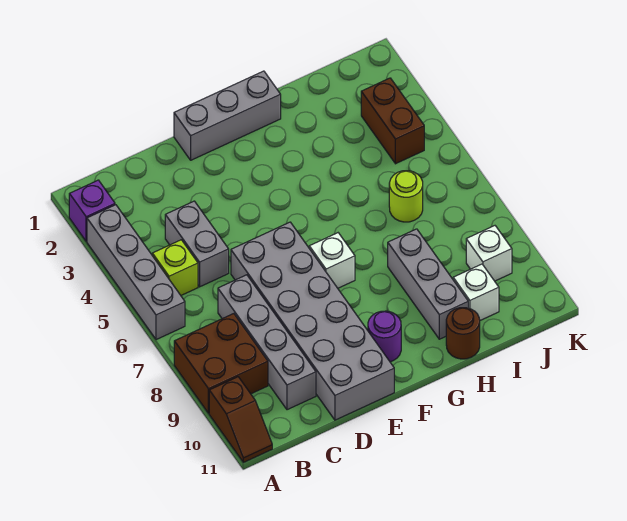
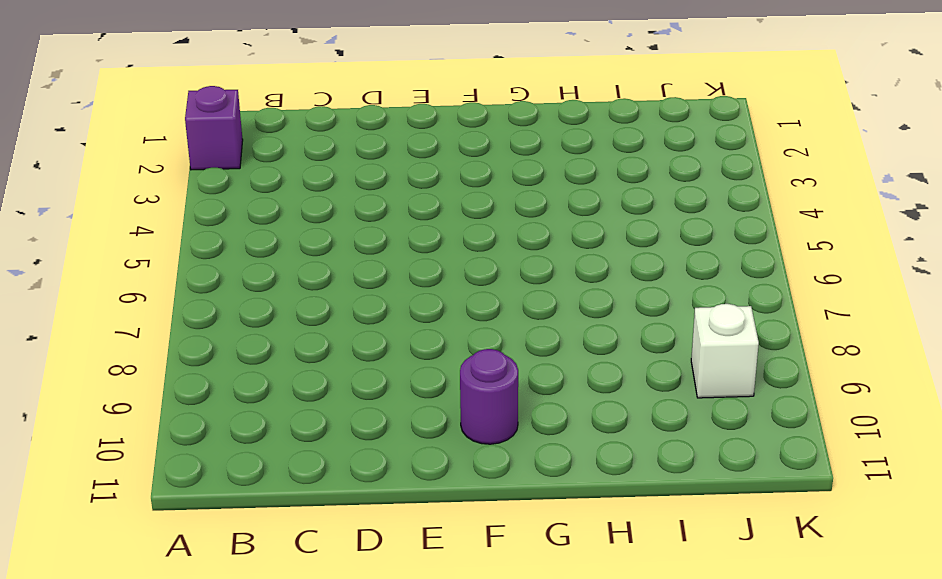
none -> grey 1x4 brick [87,205,185,340]
none -> brown 2x2 brick [174,314,268,413]
none -> brown 1x2 slope [209,377,272,462]

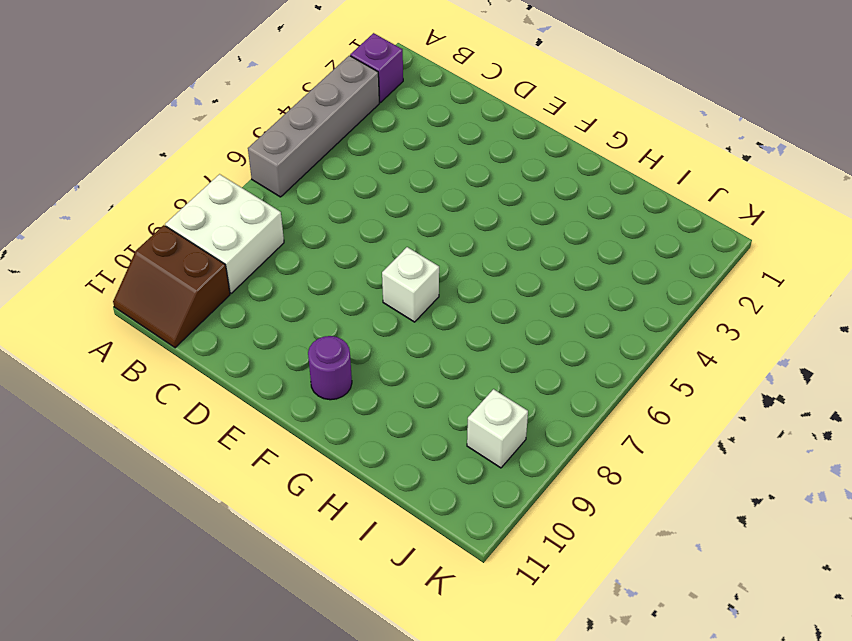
white 2x2 brick [165,174,284,293] -> brown 2x2 brick [174,314,268,413]
brown 2x2 slope [113,225,230,348] -> brown 1x2 slope [209,377,272,462]
none -> lime 1x1 brick [152,240,198,295]
none -> grey 1x2 brick [165,201,229,287]
none -> grey 1x4 brick [218,275,316,410]

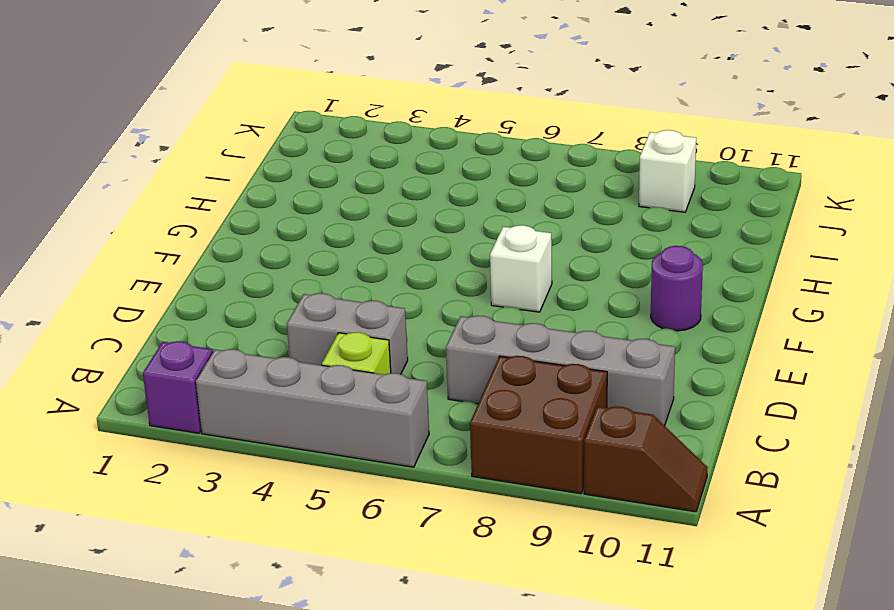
none -> grey 2x6 brick [231,222,394,420]
none -> grey 1x3 brick [174,71,281,160]
none -> grey 1x3 brick [388,229,468,339]

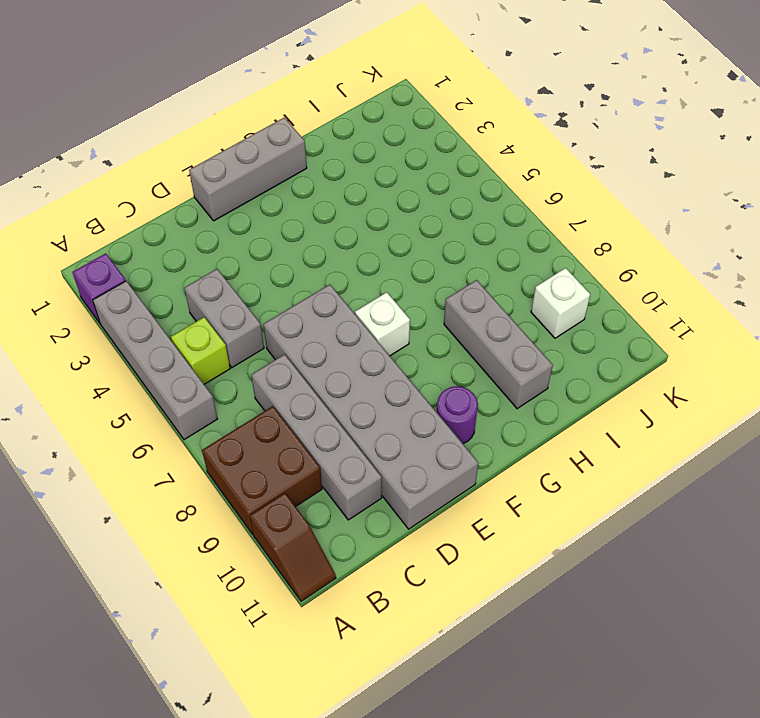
none -> brown 1x1 round brick [446,308,480,359]
none -> lime 1x1 round brick [389,171,423,222]
none -> white 1x1 brick [453,264,499,320]

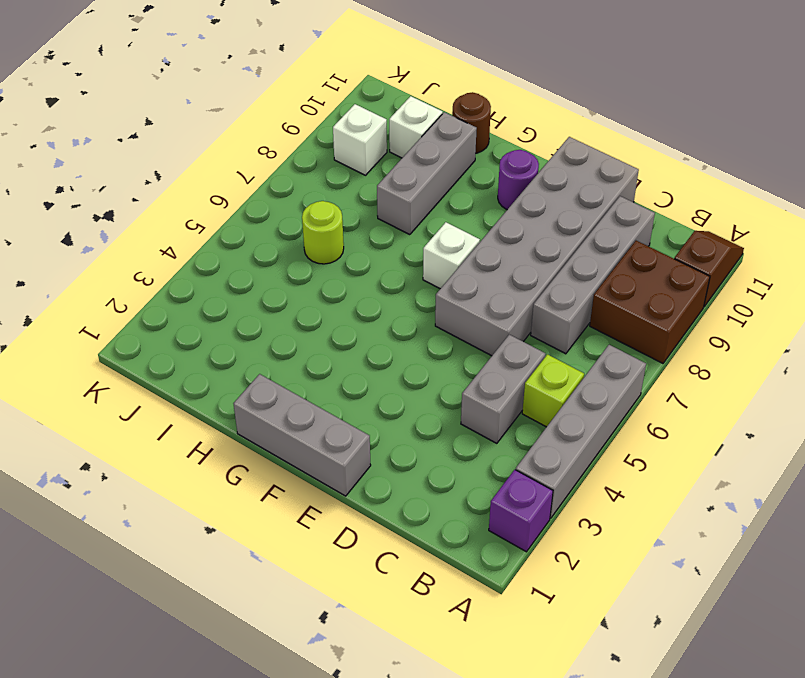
none -> brown 1x2 brick [361,78,424,164]

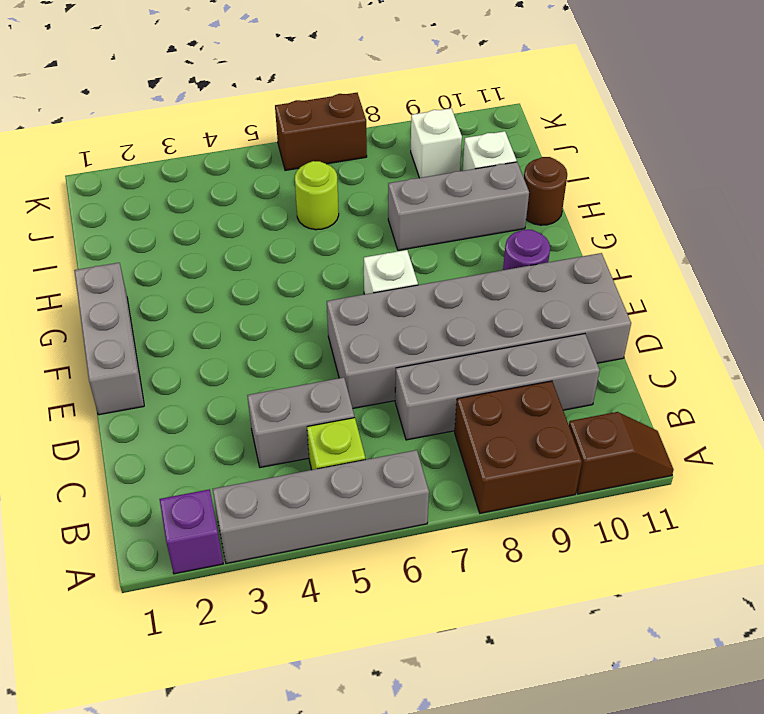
brown 1x2 brick [275,93,367,170] -> brown 1x2 brick moved to [361,78,424,164]

